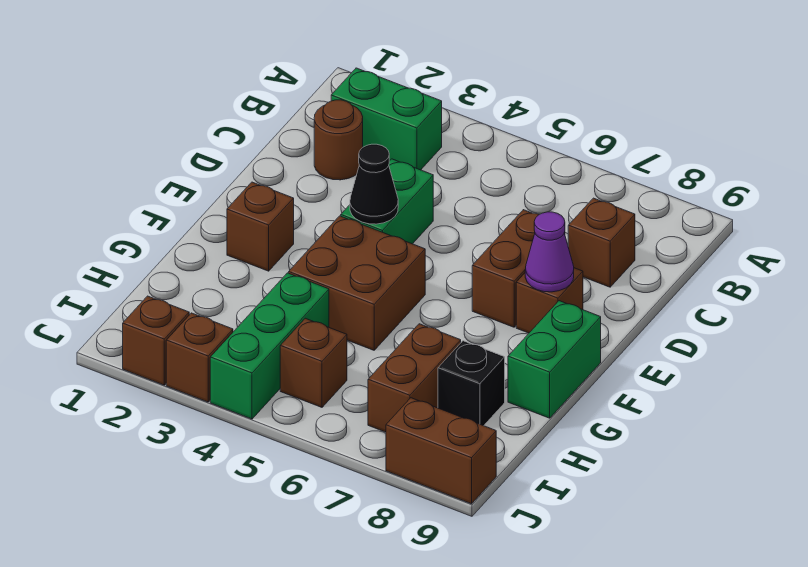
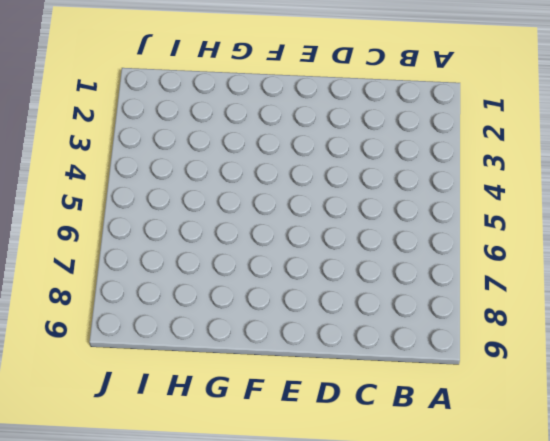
none -> green 1x2 brick [331,68,442,170]
none -> brown 1x1 round brick [314,100,363,180]
none -> brown 1x1 brick [568,198,635,287]

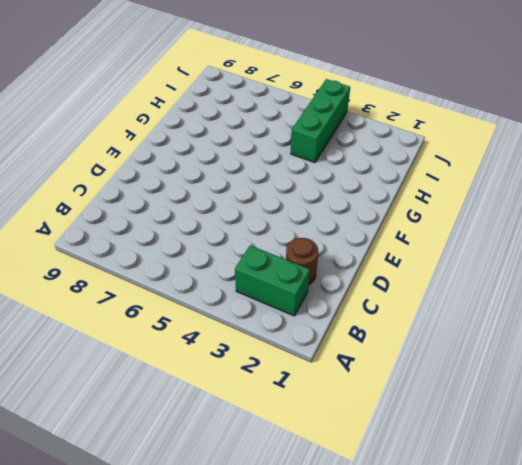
none -> brown 1x1 brick [568,198,635,287]
none -> green 1x2 brick [341,159,433,244]
none -> brown 1x2 brick [472,210,565,327]

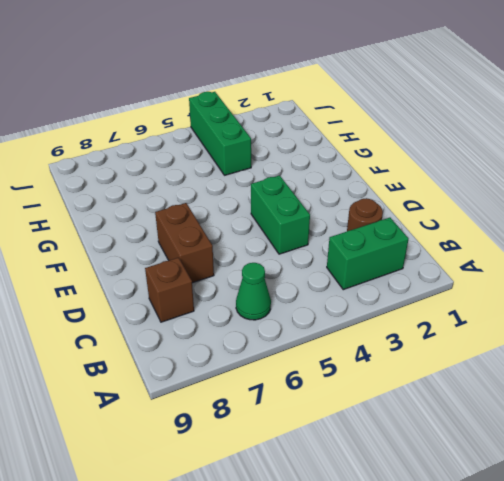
green 1x1 cone [236,263,271,320] -> none
none -> brown 1x1 brick [516,268,583,333]
none -> brown 1x1 brick [227,182,294,271]
none -> brown 2x2 brick [289,216,425,350]

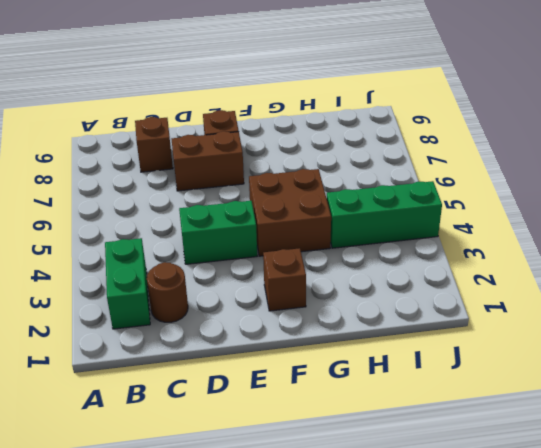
none -> green 1x2 brick [508,301,601,418]
none -> brown 1x2 brick [368,324,461,432]
none -> black 1x1 brick [438,341,505,426]

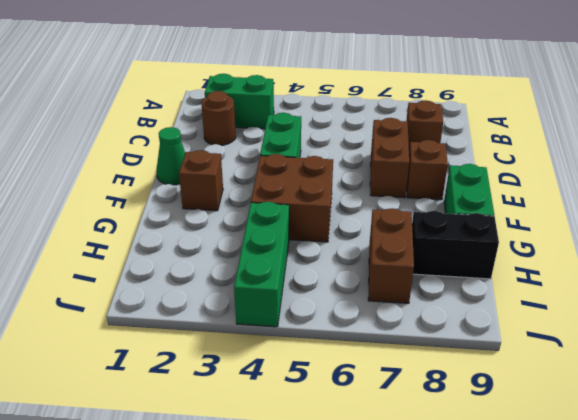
green 1x1 cone [157,127,185,185] -> none
black 1x2 brick [412,211,499,279] -> black 1x1 brick [438,341,505,426]
none -> brown 1x1 brick [280,318,347,407]
none -> brown 1x1 brick [123,296,189,385]
none -> brown 1x1 brick [166,313,233,402]

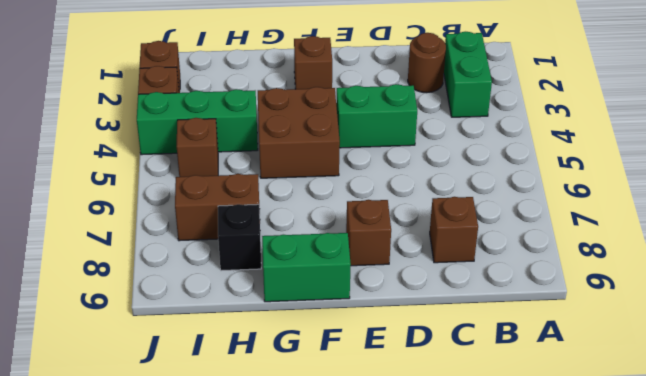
none -> brown 1x2 brick [472,210,565,327]
none -> brown 1x2 brick [386,398,496,504]
none -> black 1x1 cone [350,144,398,224]

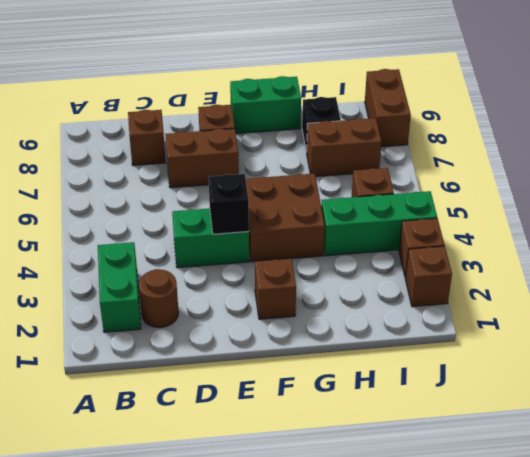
black 1x1 brick [209,174,249,234] -> black 1x1 cone [350,144,398,224]
none -> purple 1x1 cone [525,212,574,292]

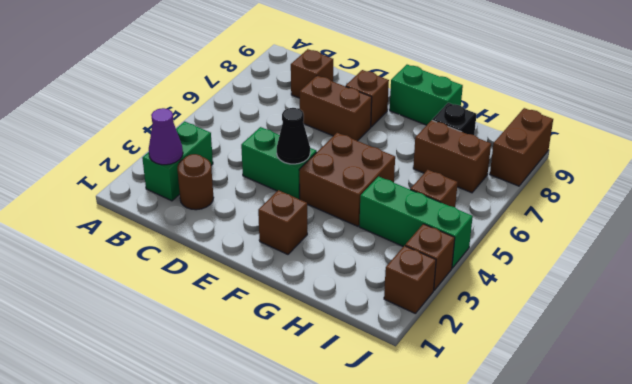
purple 1x1 cone [149,108,183,165] -> purple 1x1 cone moved to [525,212,574,292]

